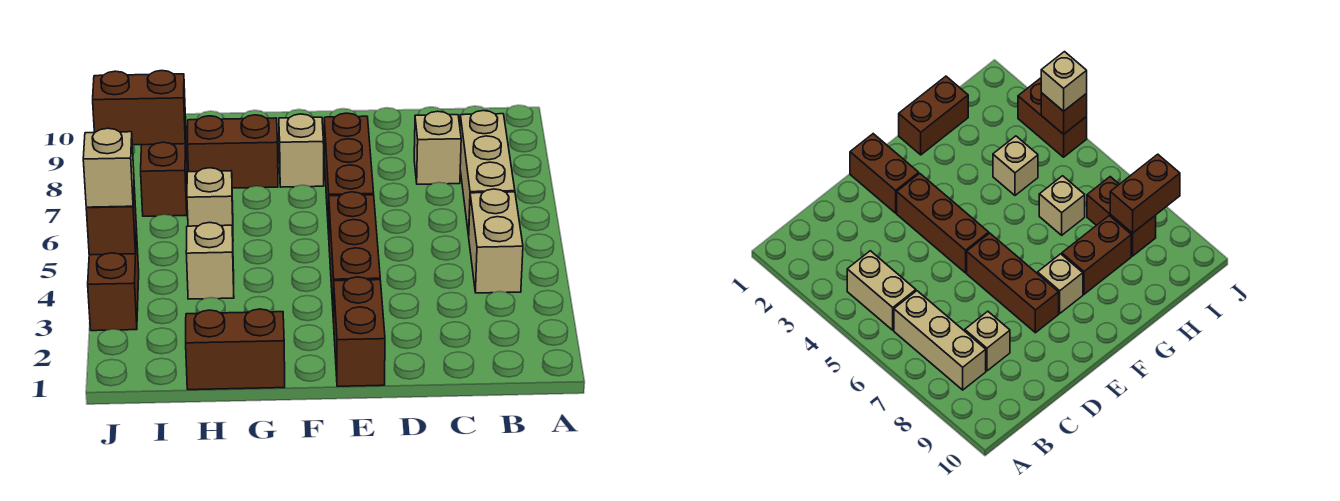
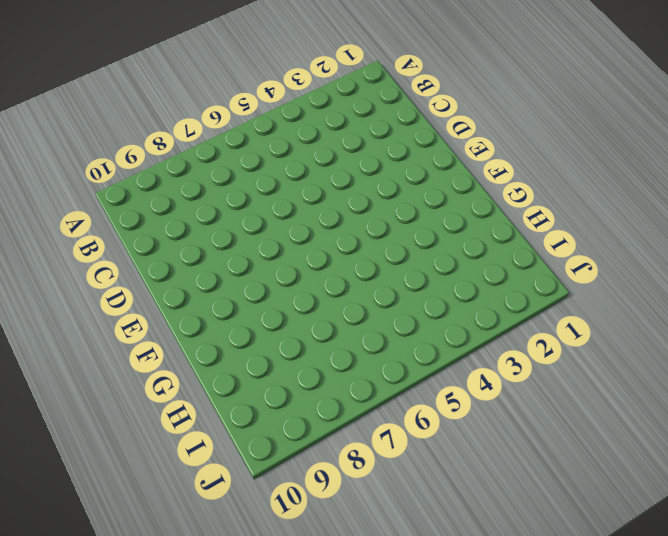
none -> tan 1x2 brick [469,189,523,293]
none -> tan 1x3 brick [460,111,515,236]
none -> tan 1x1 brick [414,111,461,184]

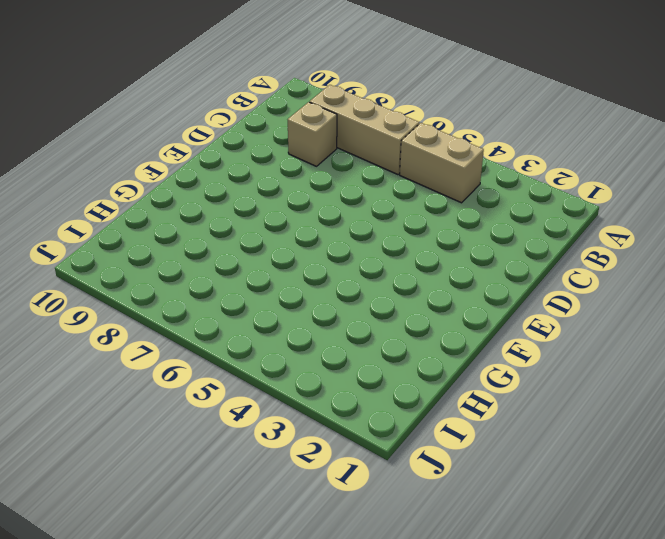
none -> brown 1x2 brick [334,277,385,386]
none -> brown 1x3 brick [329,192,380,322]
none -> brown 1x3 brick [324,113,374,234]

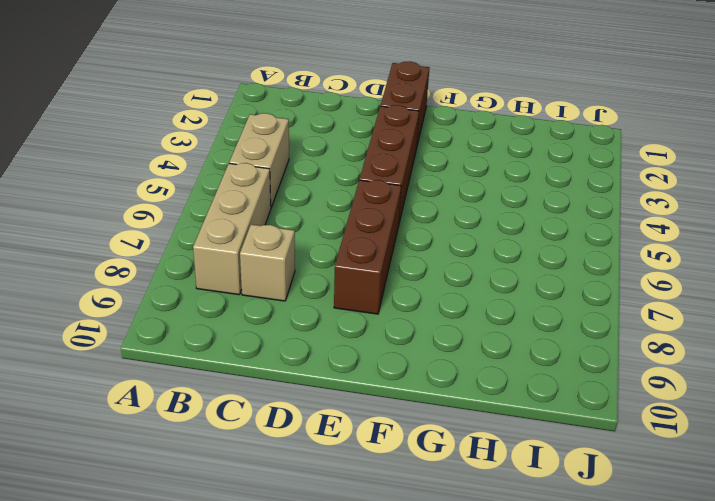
none -> tan 1x1 brick [279,114,324,187]
none -> brown 1x2 brick [186,309,285,390]
none -> brown 1x2 brick [188,115,278,188]

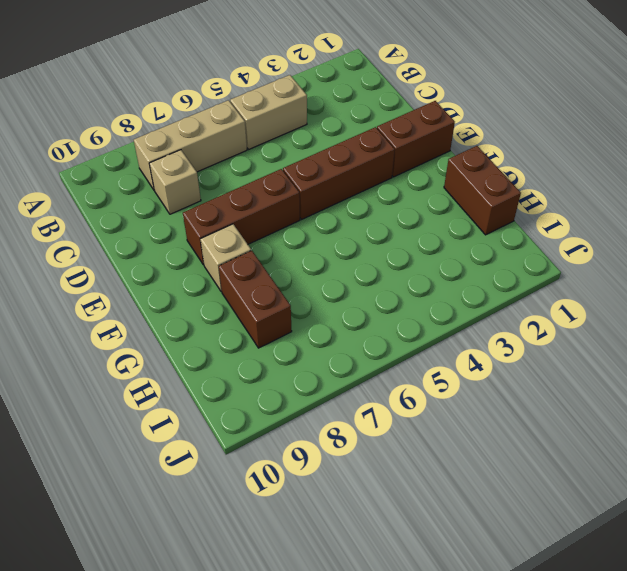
none -> tan 1x1 brick [186,222,234,299]
none -> tan 1x1 brick [187,168,233,231]
none -> brown 1x2 brick [141,129,187,216]

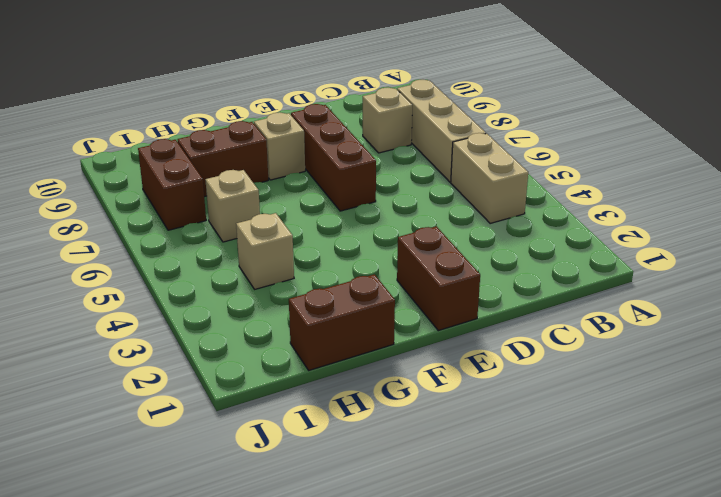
none -> brown 1x3 brick [329,192,380,322]
none -> brown 1x2 brick [88,228,139,331]
none -> brown 1x2 brick [93,71,186,145]

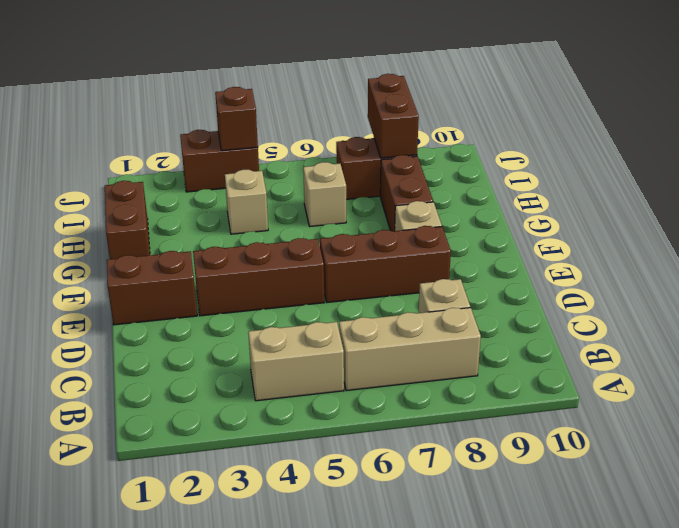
none -> tan 1x1 brick [83,128,134,207]

